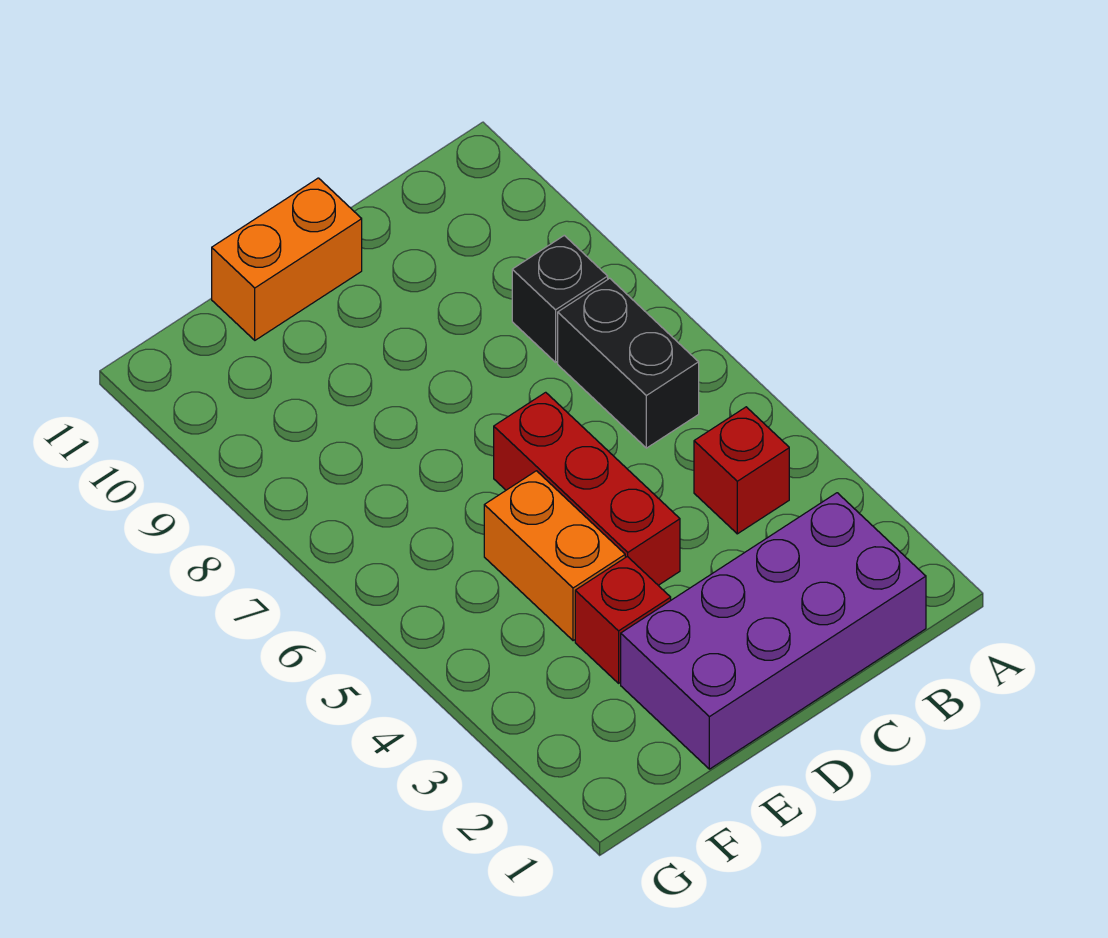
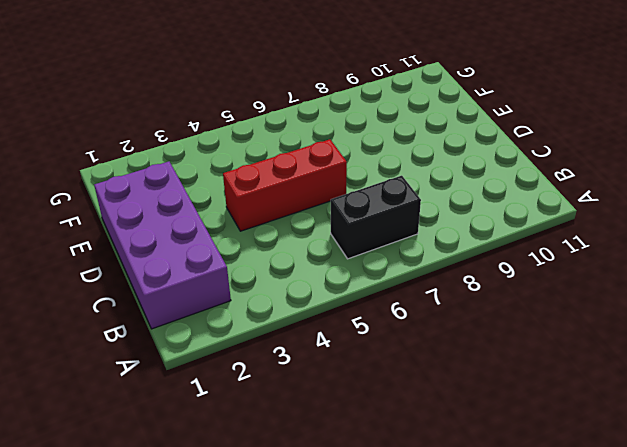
none -> red 1x1 brick [694,407,789,534]
none -> black 1x1 brick [512,235,608,362]

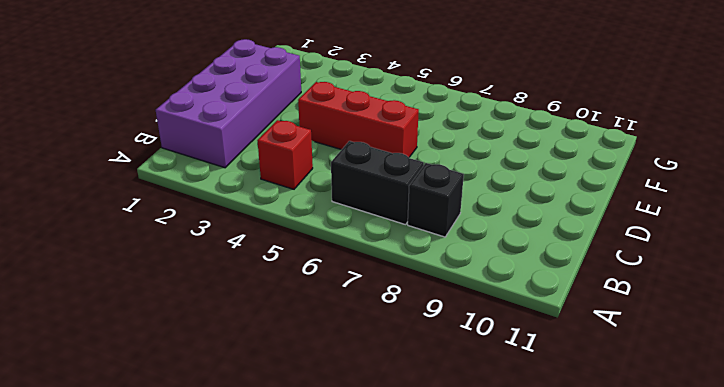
none -> orange 1x2 brick [212,178,362,340]
none -> red 1x1 brick [575,556,671,683]

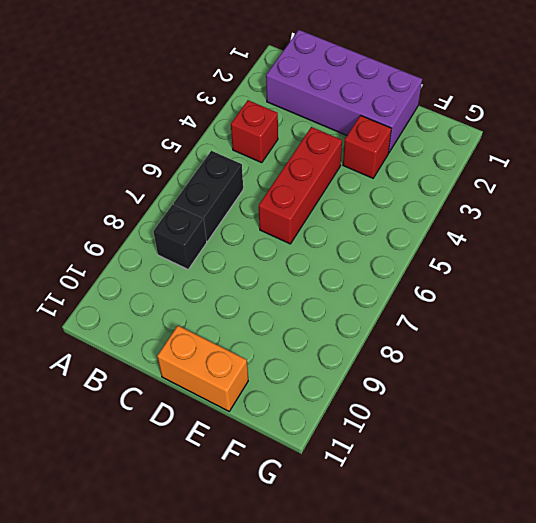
none -> orange 1x2 brick [484,471,625,641]

